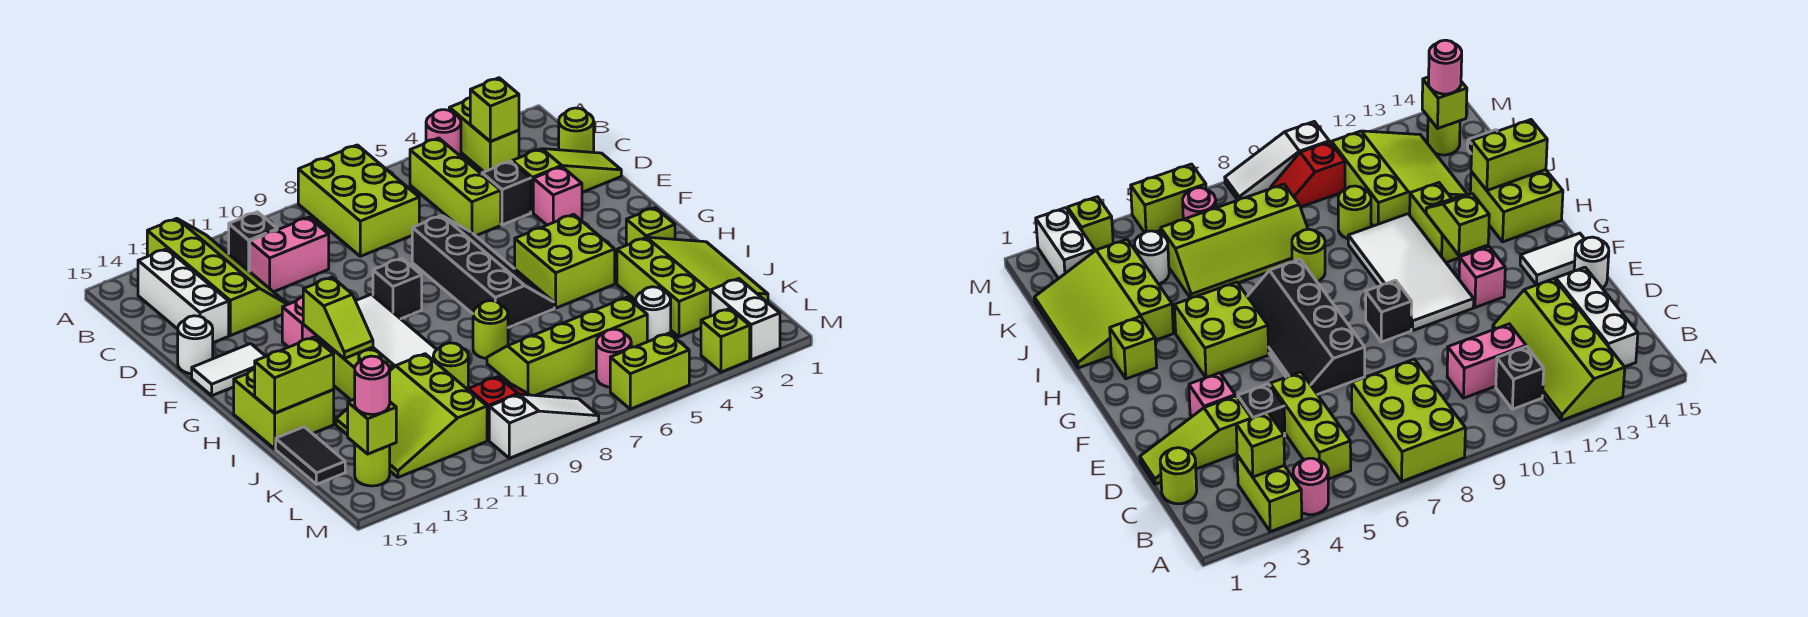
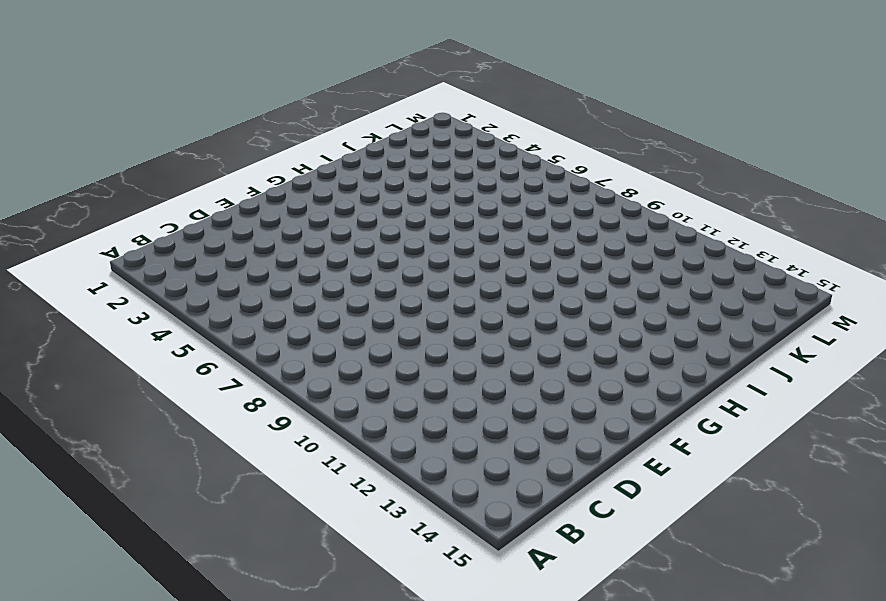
none -> lime 1x2 brick [449,98,519,172]
none -> pink 1x1 round brick [426,110,461,156]
none -> lime 2x3 brick [298,145,419,256]
none -> lime 2x4 slope [147,219,288,336]

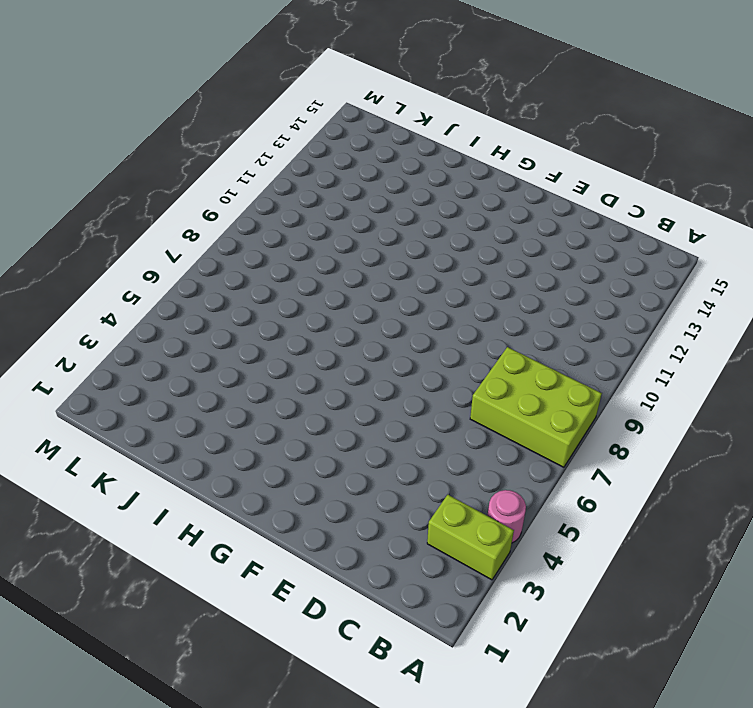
none -> lime 2x4 slope [147,219,288,336]
none -> lime 1x3 brick [410,138,501,236]
none -> black 1x1 brick [229,212,277,272]
none -> white 1x3 brick [138,249,229,343]

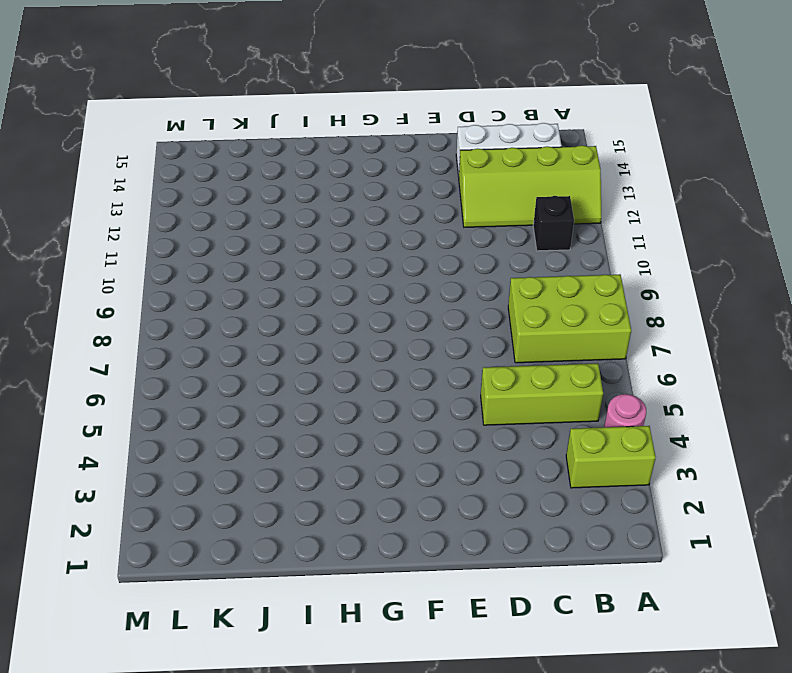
none -> lime 1x1 round brick [559,108,594,152]
none -> pink 1x2 brick [250,217,329,292]
none -> lime 1x3 slope [512,149,621,213]
none -> black 1x1 brick [482,161,531,225]

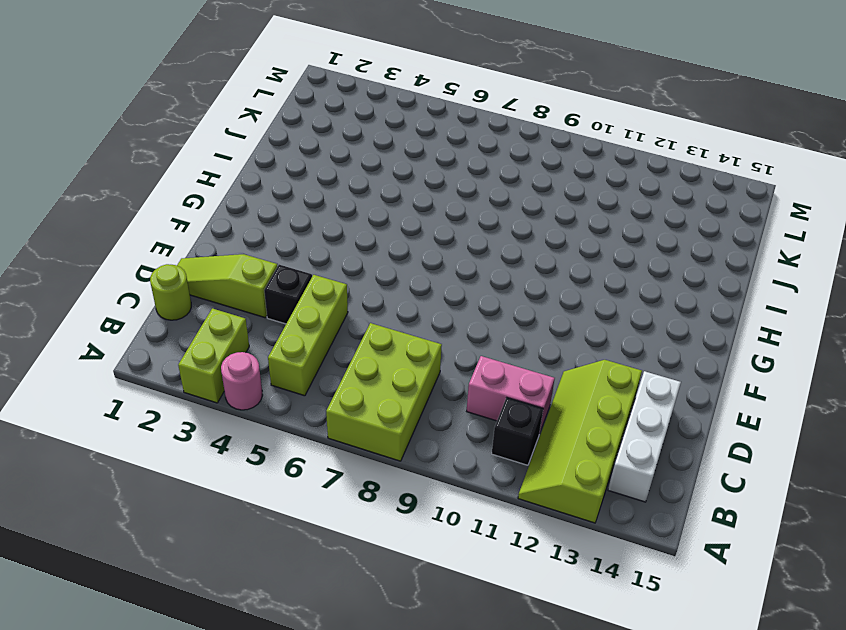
none -> pink 1x1 brick [533,167,582,225]
none -> black 2x4 slope [412,216,554,328]
none -> white 1x1 round brick [178,316,213,374]
none -> black 1x1 brick [373,258,422,319]

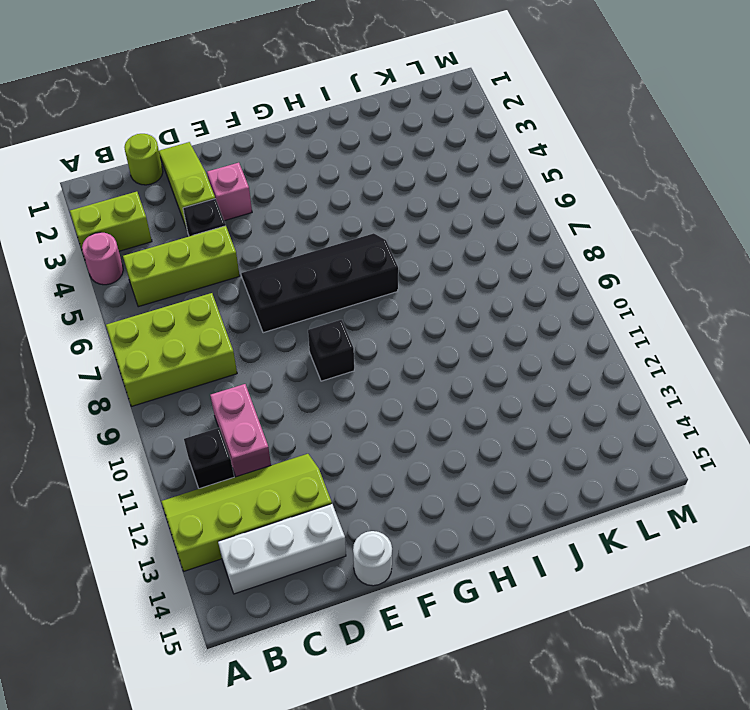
none -> white 2x4 tile [356,294,437,367]
none -> pink 1x1 brick [282,297,324,347]
none -> white 1x2 tile [192,344,266,396]
none -> lime 2x2 brick [515,214,615,308]

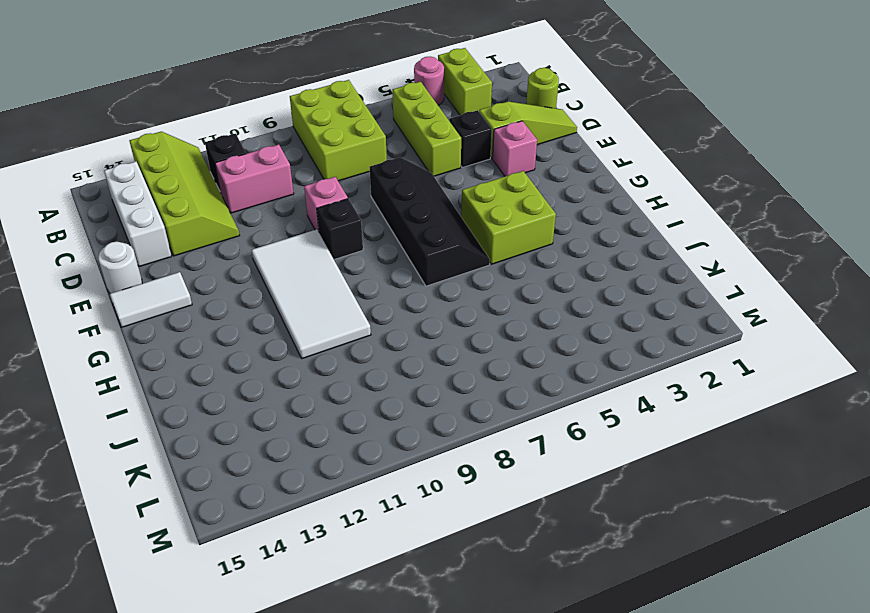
pink 1x1 brick [304,177,348,232] -> pink 1x1 brick moved to [282,297,324,347]
none -> lime 1x1 brick [626,208,675,245]
none -> lime 1x2 brick [324,342,394,400]
none -> lime 2x2 brick [234,369,334,449]
none -> lime 3x3 slope [617,237,768,337]

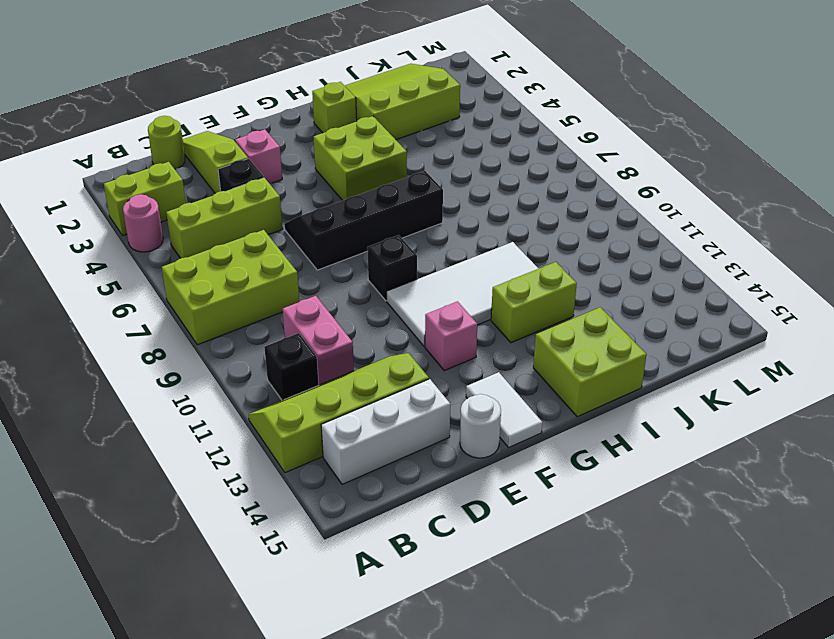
none -> lime 1x1 round brick [473,301,508,359]
none -> lime 2x4 slope [487,297,647,395]
none -> lime 1x1 round brick [433,343,468,389]
none -> lime 3x3 slope [336,354,487,477]

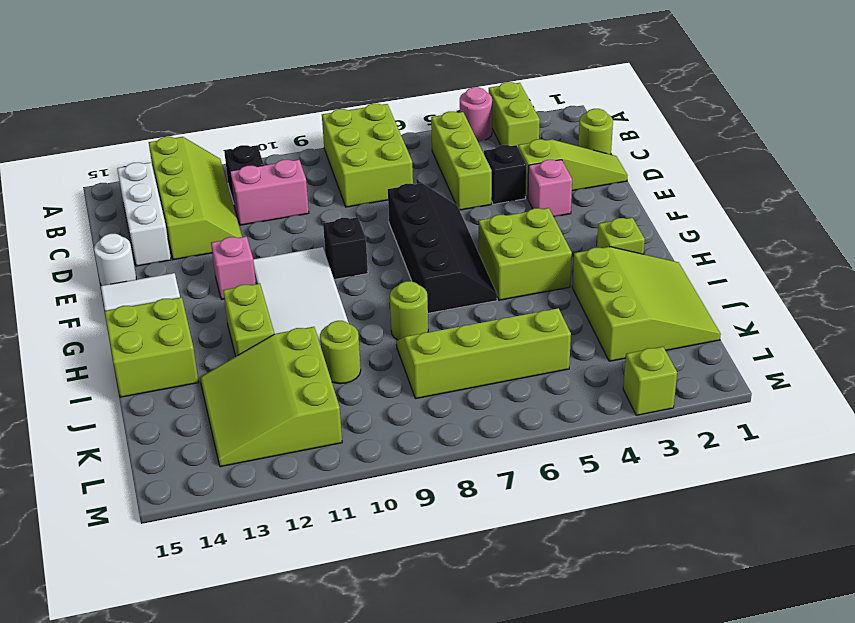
none -> black 1x2 tile [276,427,345,484]
none -> white 1x1 round brick [636,287,671,342]
none -> white 1x2 brick [710,279,780,360]
none -> pink 1x1 round brick [596,329,631,387]

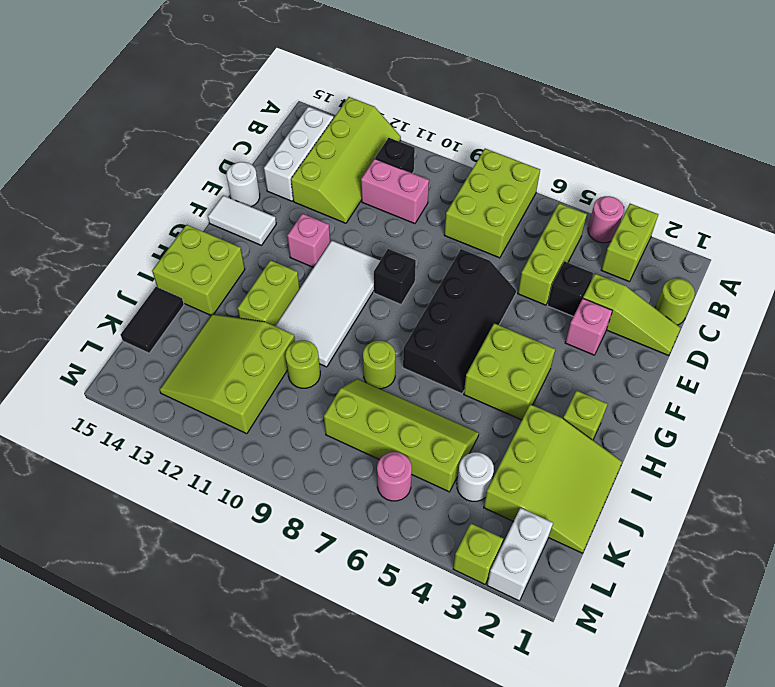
none -> red 1x2 slope [469,377,529,441]
none -> lime 1x1 round brick [355,444,390,486]
none -> lime 1x2 brick [610,333,689,409]
none -> white 1x3 slope [489,394,599,458]

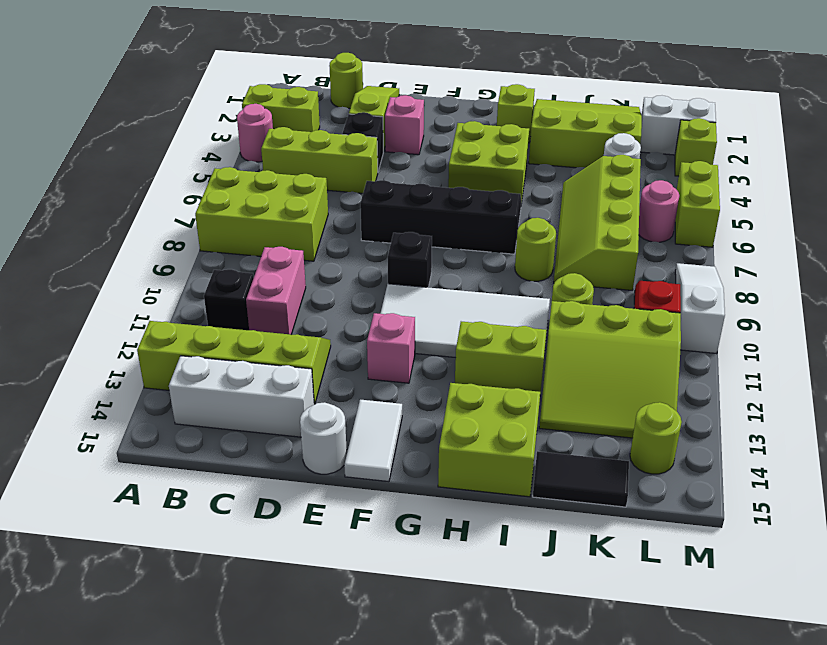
none -> lime 1x1 brick [470,78,519,142]
none -> lime 1x2 slope [303,277,373,358]
none -> lime 1x2 brick [255,337,334,413]
none -> lime 1x1 brick [347,399,396,454]

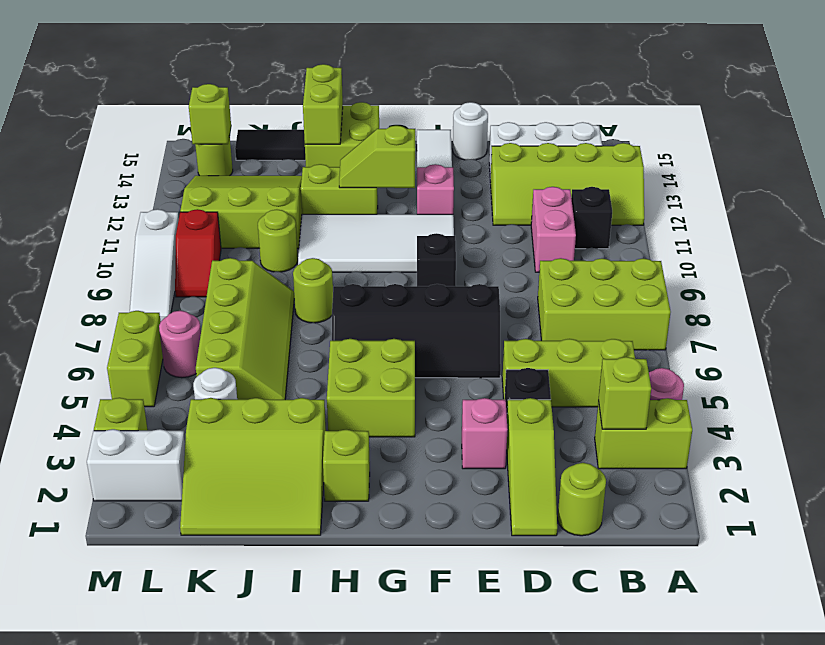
none -> pink 1x1 round brick [355,356,390,415]

